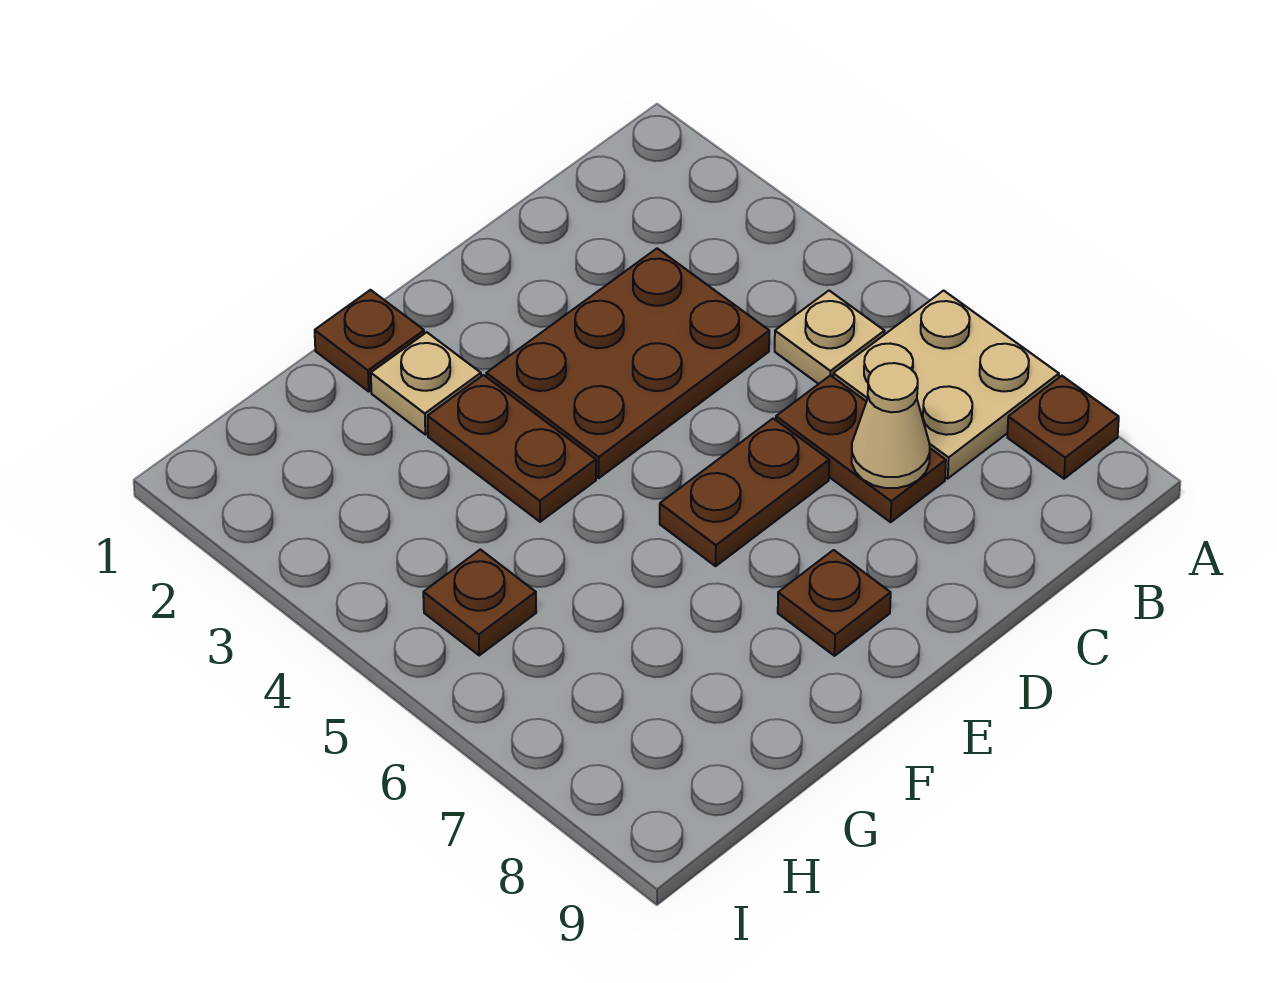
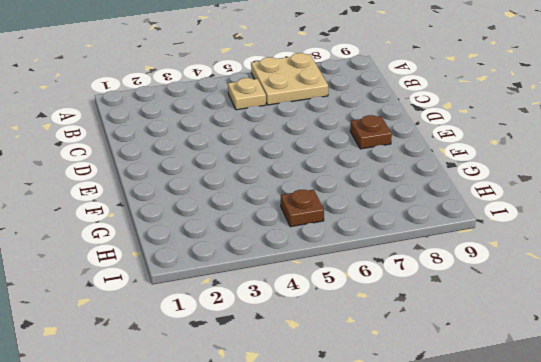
none -> brown 1x1 plate [1007,376,1119,479]
none -> brown 2x3 plate [486,248,769,478]
none -> brown 1x2 plate [776,375,946,522]

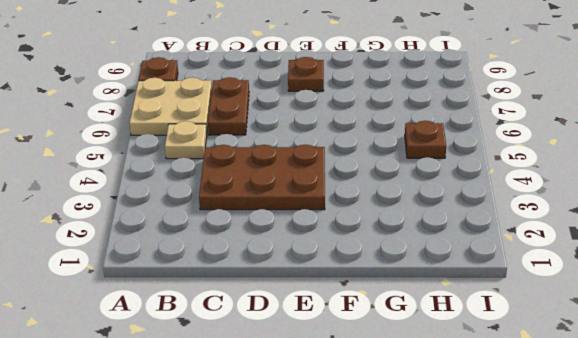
none -> brown 1x2 plate [660,418,829,566]
none -> brown 1x1 plate [315,290,424,391]
none -> tan 1x1 plate [371,332,481,435]

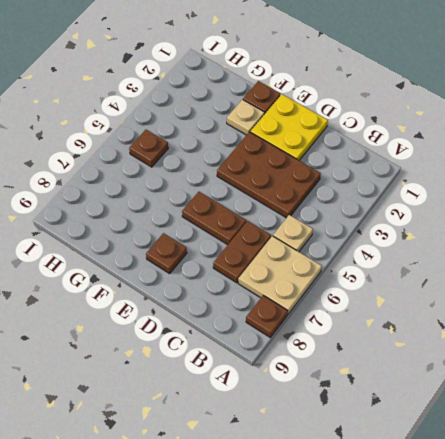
yellow 2x2 plate [250,94,328,160] -> none
none -> brown 1x2 plate [428,375,596,522]
none -> tan 1x1 cone [852,363,930,488]

